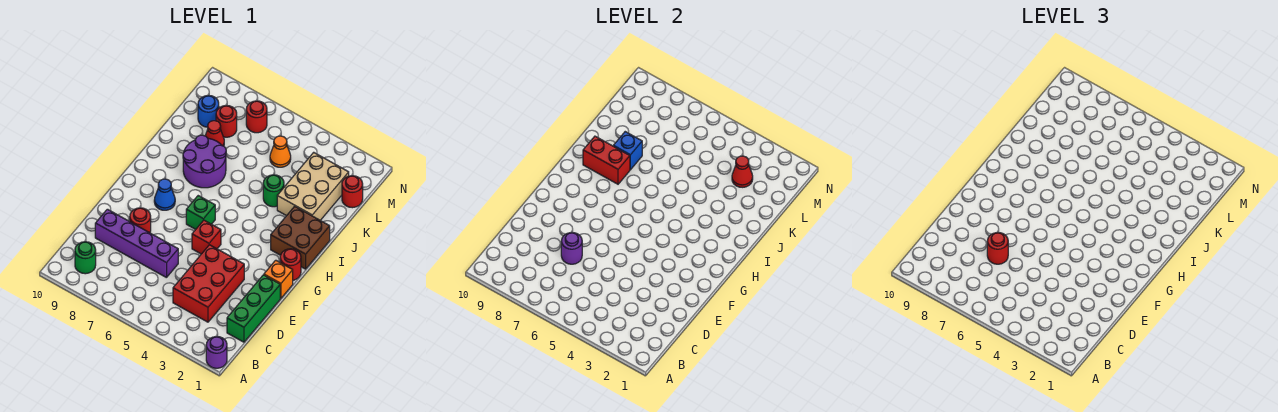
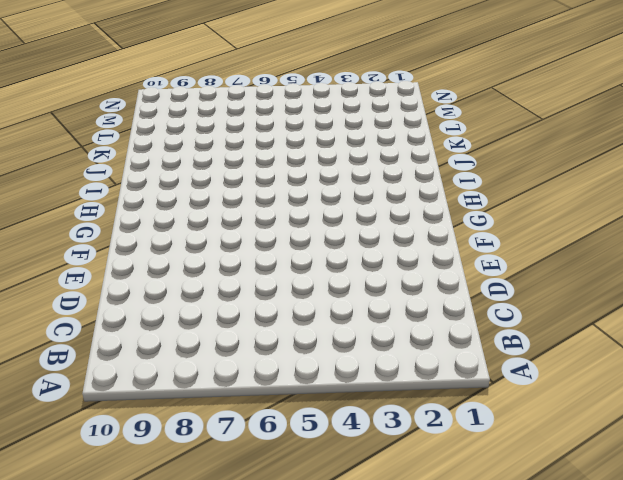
none -> purple 1x1 round brick [206,337,227,368]
none -> green 1x1 round brick [75,242,96,274]
none -> green 1x3 brick [227,275,280,342]

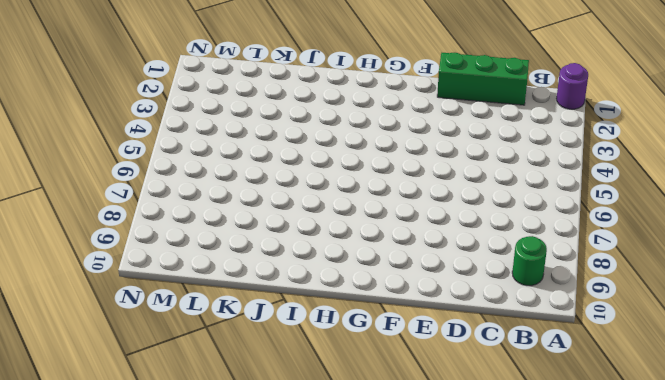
none -> red 2x3 brick [173,245,244,322]
none -> purple 1x4 brick [95,209,178,278]
none -> red 1x1 round brick [130,208,151,233]

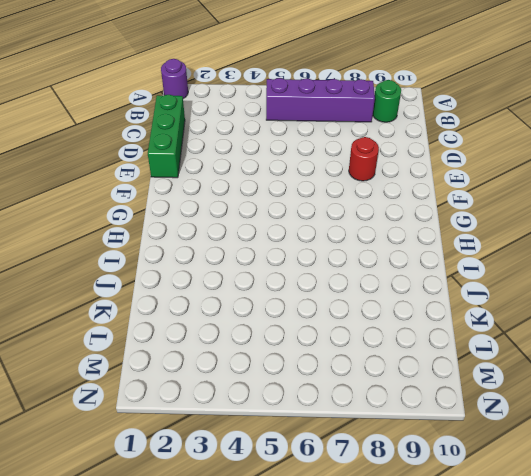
purple 1x4 brick [266,78,375,122] -> purple 1x4 brick moved to [95,209,178,278]
none -> red 2x3 brick [173,245,244,322]
none -> orange 1x1 brick [264,260,293,298]
none -> red 1x1 brick [192,220,221,254]

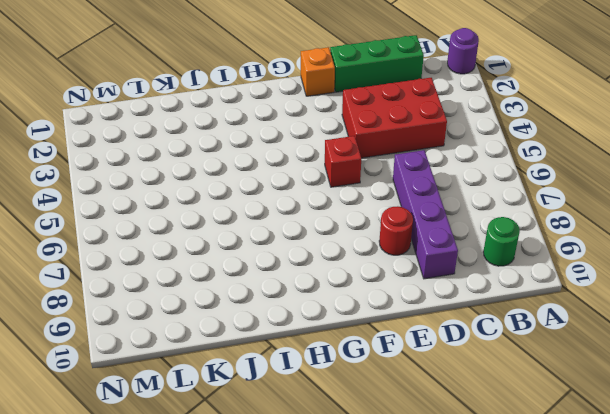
none -> red 1x1 round brick [280,249,301,280]
none -> green 1x1 brick [186,196,215,229]
none -> blue 1x1 cone [154,179,175,210]

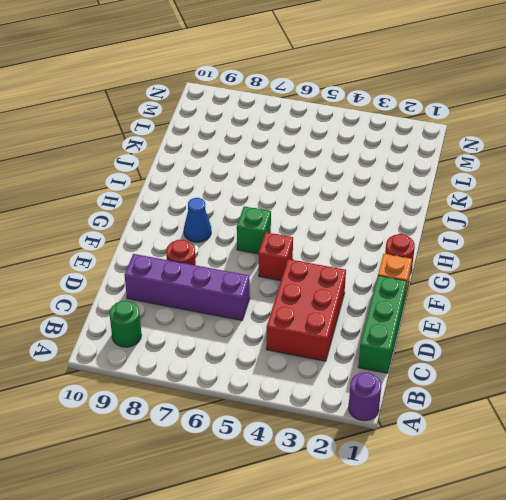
none -> brown 2x2 brick [271,206,330,269]
none -> purple 2x2 round brick [183,135,226,188]
none -> tan 2x3 brick [277,152,349,220]

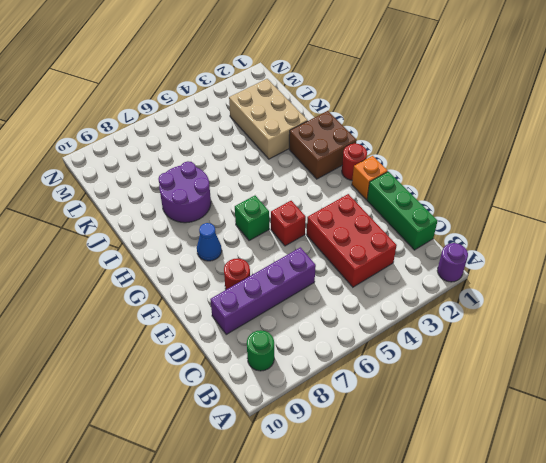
none -> green 1x1 round brick [263,175,284,207]
none -> red 1x1 cone [205,121,224,146]
none -> red 1x1 round brick [342,176,363,208]

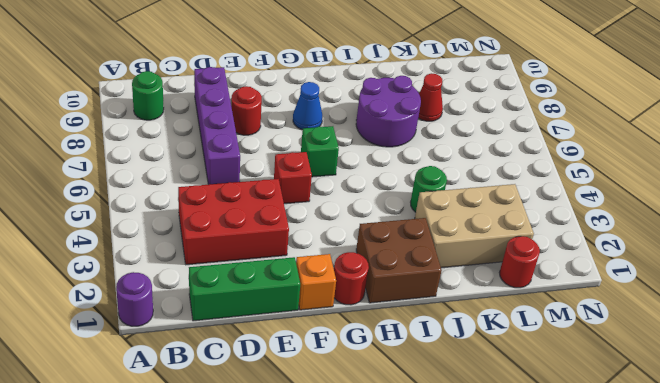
none -> orange 1x1 cone [270,136,291,167]
none -> red 1x1 round brick [216,106,237,137]
none -> blue 1x1 round brick [198,95,219,127]

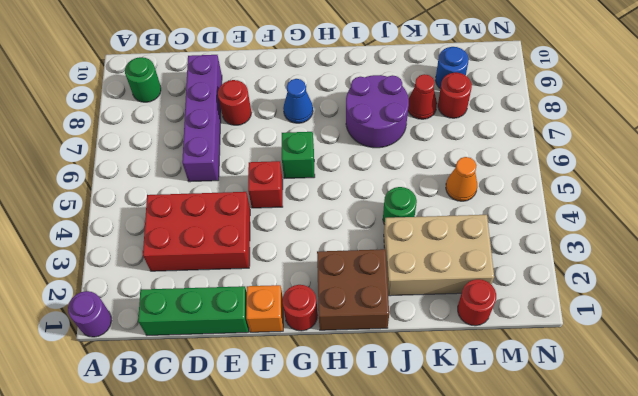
none -> red 1x1 round brick [246,101,267,133]
none -> purple 1x1 round brick [561,233,582,264]
none -> red 1x2 brick [583,136,630,184]

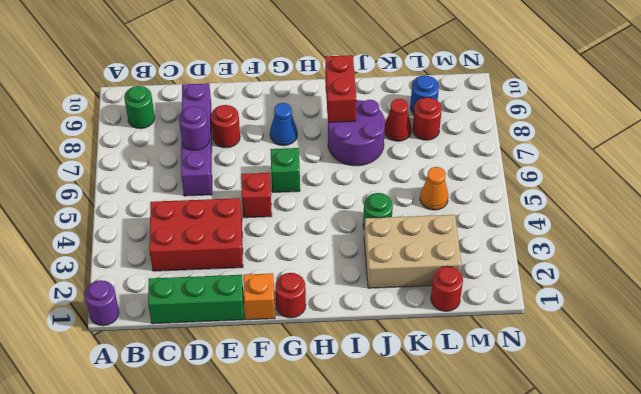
none -> brown 2x2 brick [271,206,330,269]
none -> red 1x1 round brick [246,101,267,133]
none -> blue 1x1 brick [614,132,642,170]

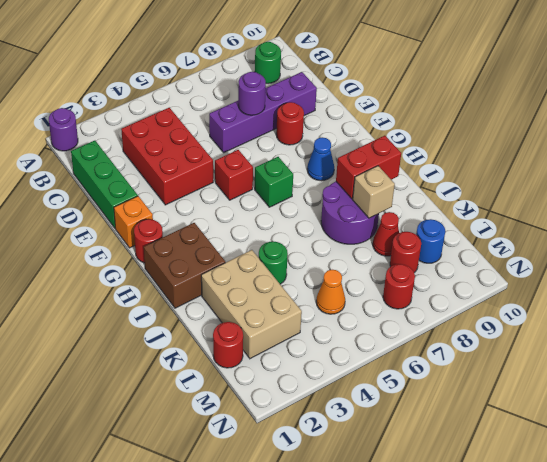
tan 1x1 brick [353,166,395,218] -> blue 1x1 brick [614,132,642,170]
none -> red 1x1 cone [732,156,753,187]
none -> red 1x1 round brick [987,233,1008,264]

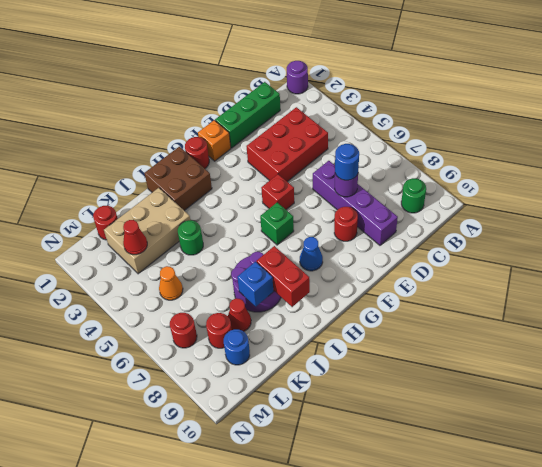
blue 1x1 round brick [335,144,359,180] -> red 1x1 round brick [987,233,1008,264]

